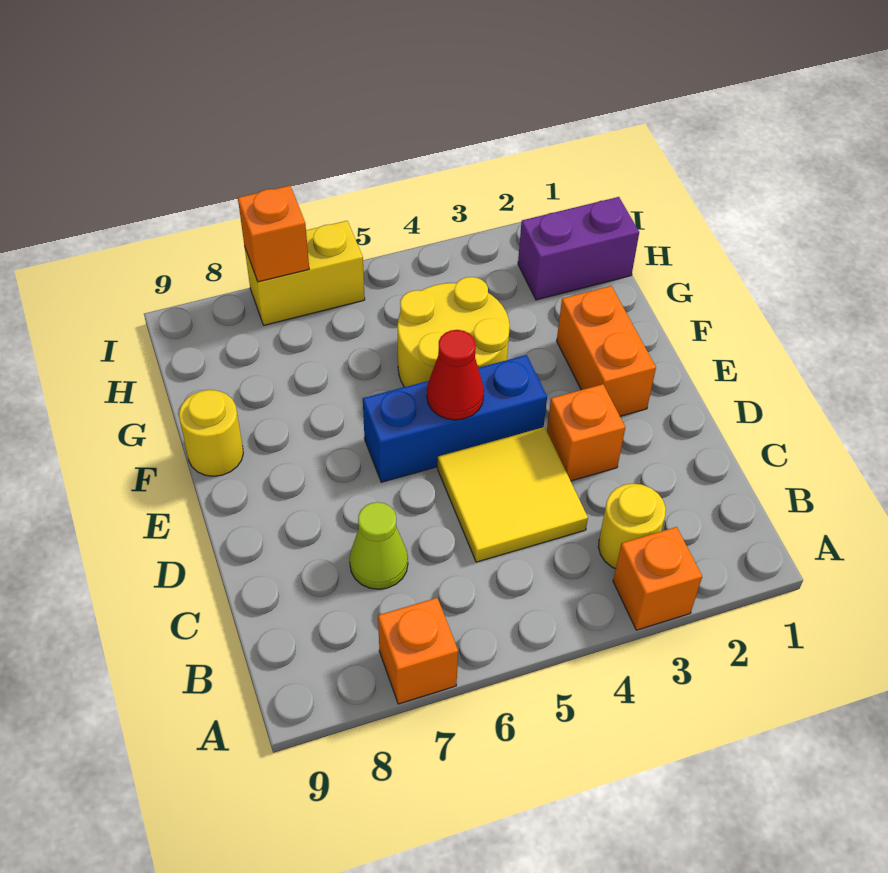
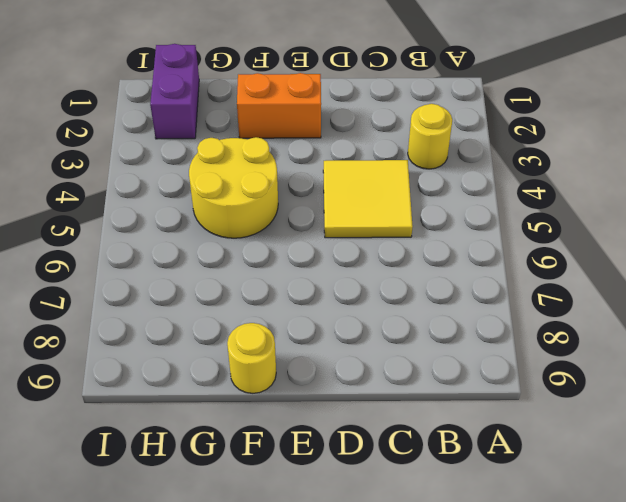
none -> orange 1x1 brick [613,527,702,630]
none -> orange 1x1 brick [378,598,458,704]
none -> lime 1x1 cone [350,502,408,589]

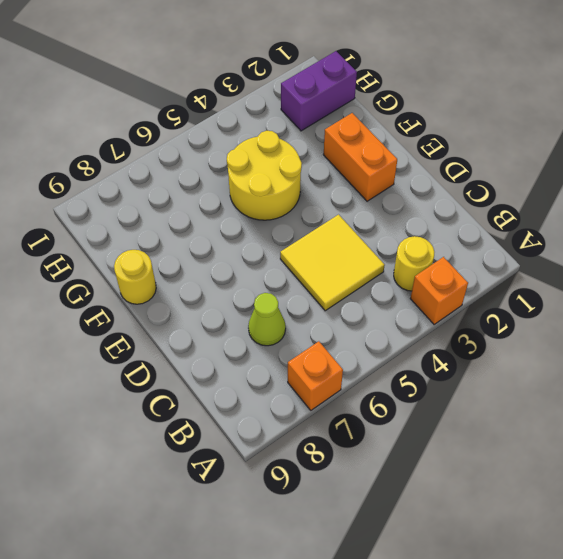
none -> orange 1x1 brick [547,384,625,481]
none -> blue 1x3 brick [363,355,547,482]
none -> yellow 1x2 brick [245,221,365,325]

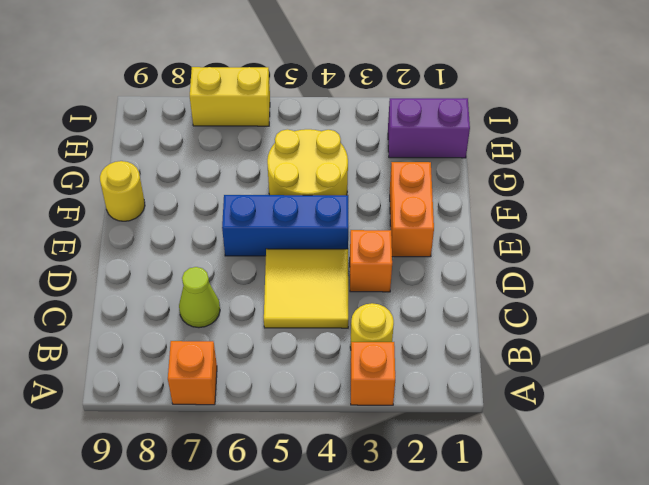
none -> red 1x1 cone [427,330,484,420]
none -> orange 1x1 brick [238,186,309,282]

